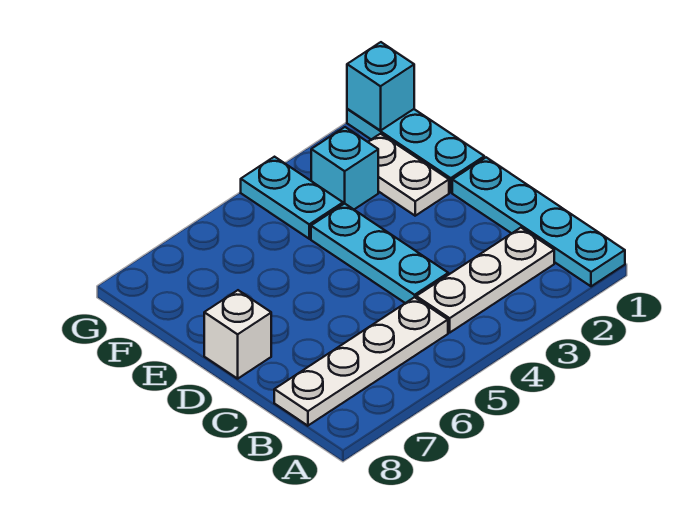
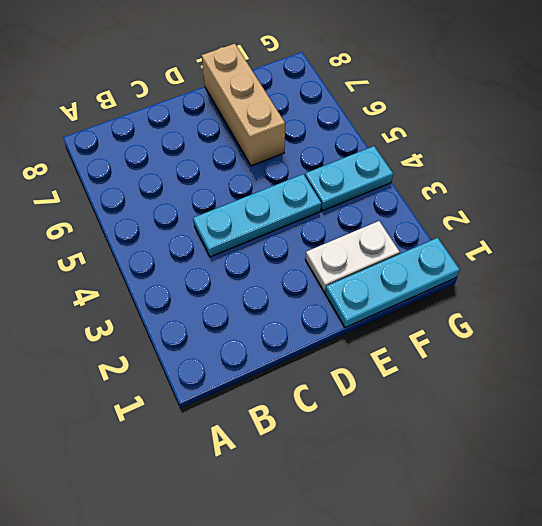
tan 1x3 brick [201,44,285,166] -> none
none -> cyan 1x4 plate [452,157,625,286]
none -> white 1x3 plate [416,228,554,333]

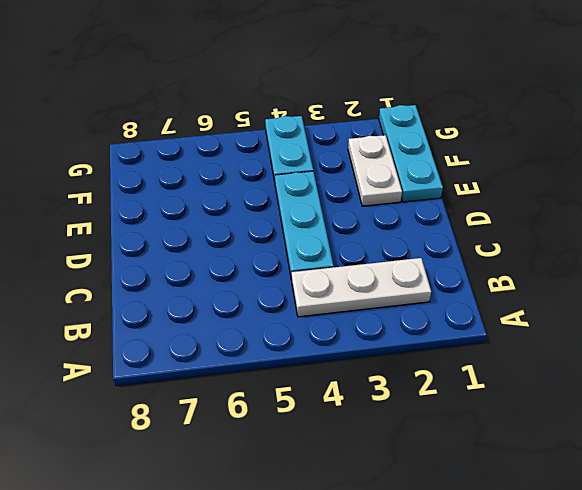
none -> cyan 1x4 plate [452,157,625,286]
none -> white 1x4 plate [274,297,448,426]

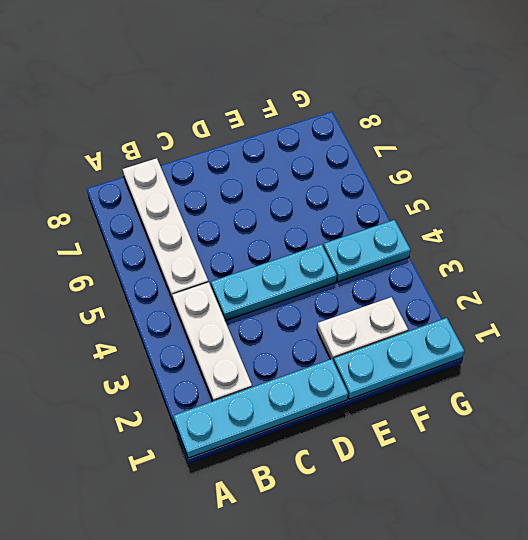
none -> white 1x1 brick [204,290,271,379]
none -> cyan 1x1 brick [311,127,378,209]

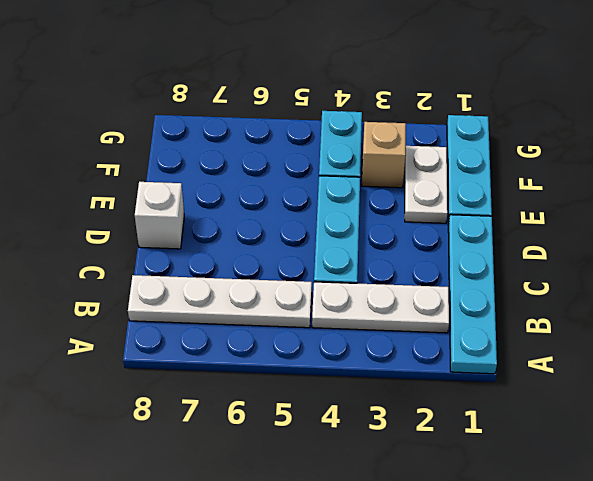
tan 1x1 brick [362,122,406,188] -> cyan 1x1 brick [311,127,378,209]
none -> cyan 1x1 brick [347,42,414,131]

